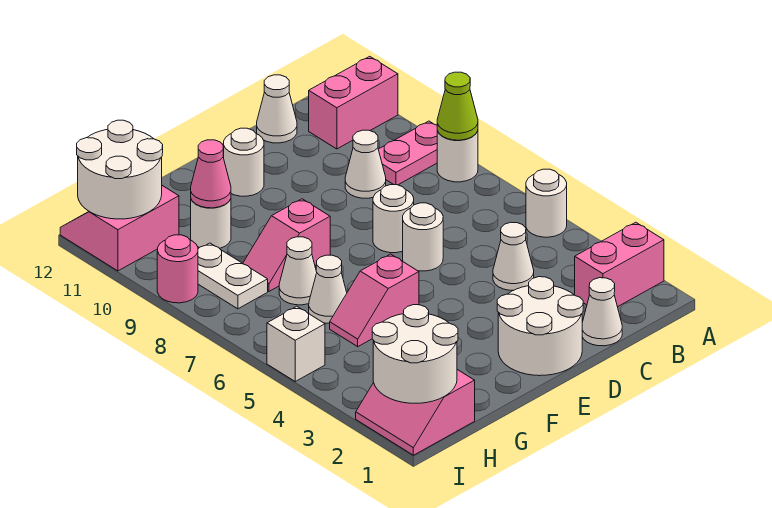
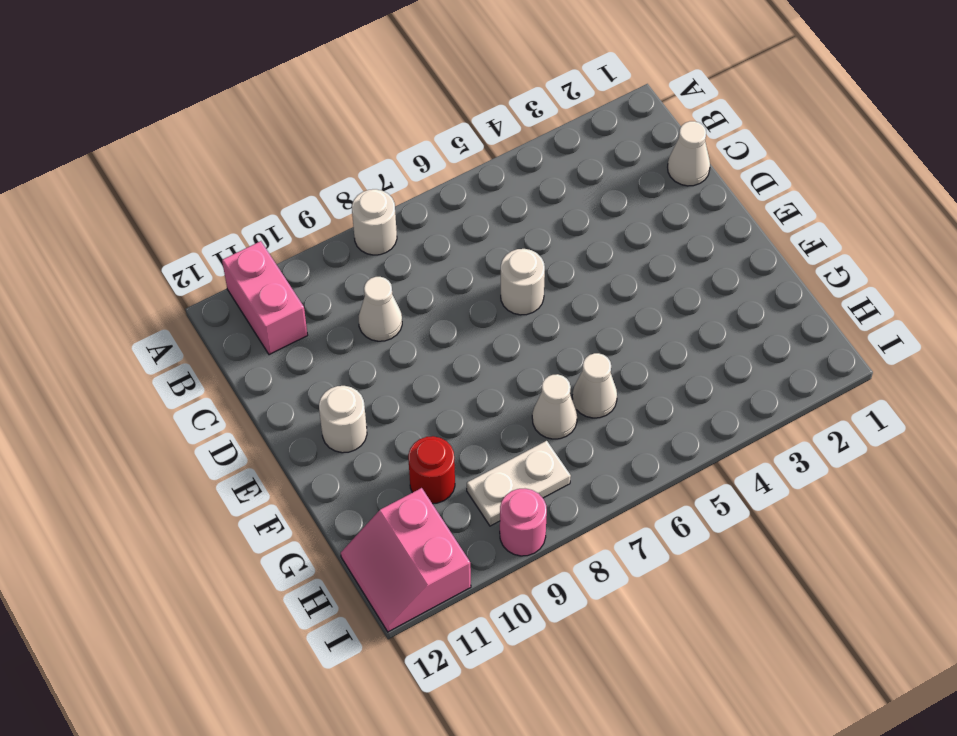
red 1x1 round brick [408,436,455,504] -> white 1x1 round brick [191,199,231,248]
none -> pink 1x2 brick [575,222,664,307]
none -> white 1x1 round brick [526,169,567,237]
none -> pink 1x2 plate [378,121,437,185]

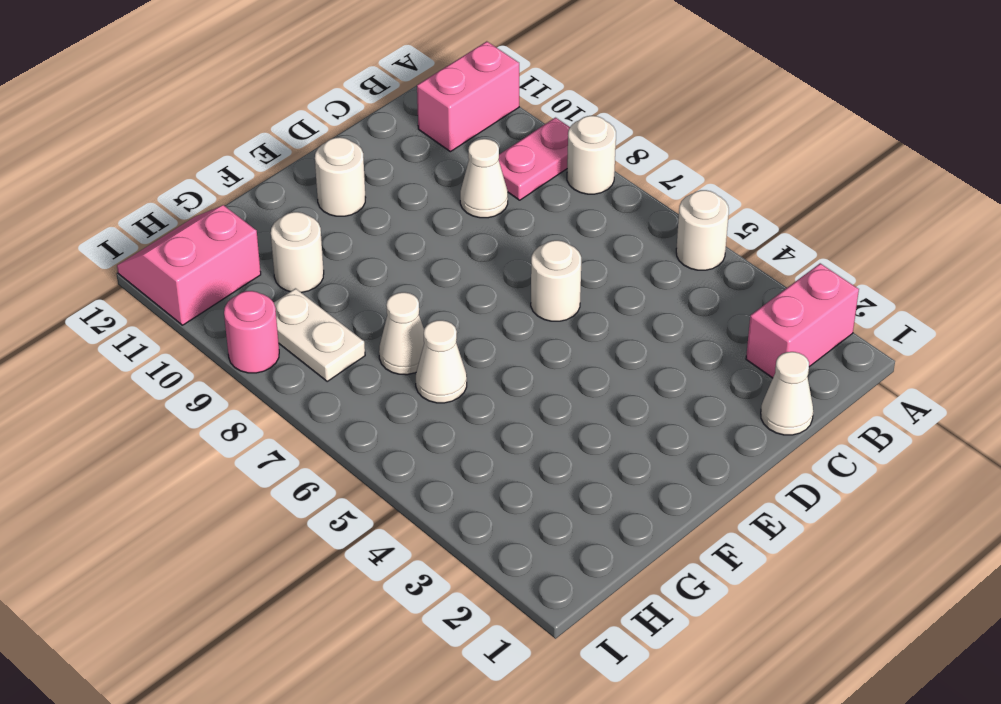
none -> white 1x1 cone [493,222,534,290]
none -> white 1x1 cone [257,75,297,143]
none -> white 2x2 round brick [497,277,583,376]

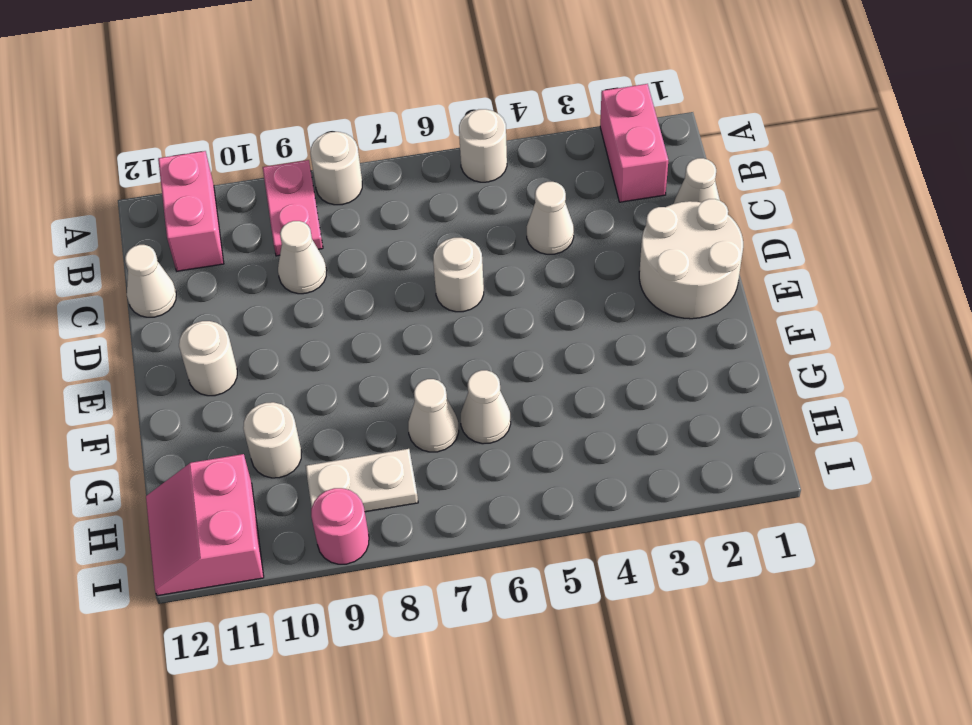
none -> white 1x1 round brick [373,185,414,253]
none -> pink 1x2 slope [330,254,419,347]
none -> pink 1x2 slope [243,199,330,291]

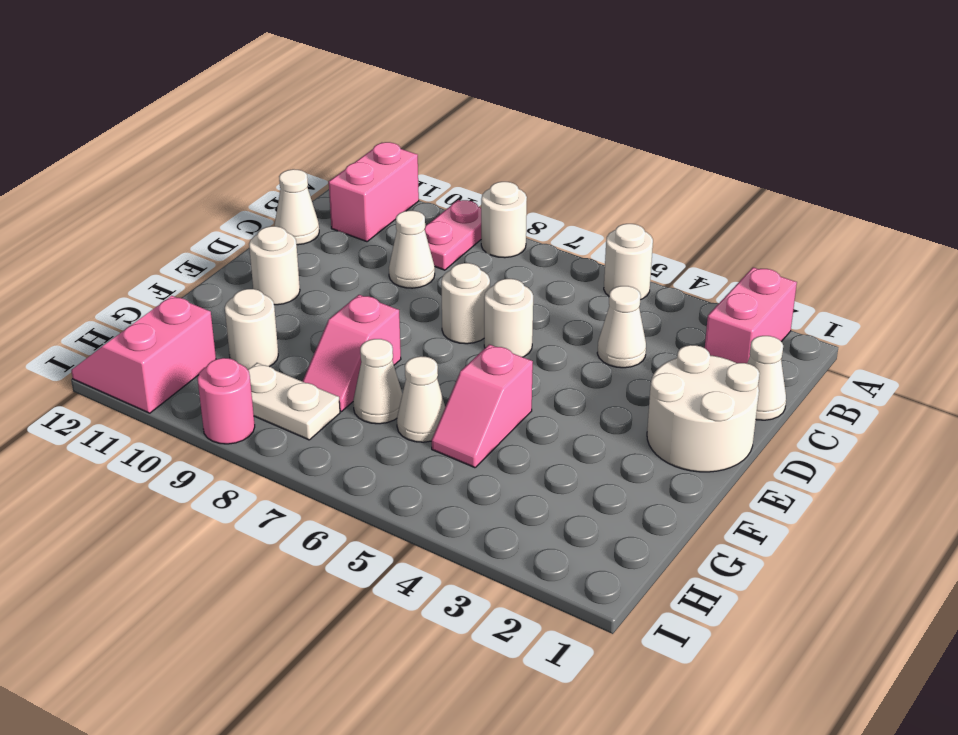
none -> pink 2x2 slope [356,370,475,455]
none -> white 1x1 brick [267,306,325,381]
none -> lime 1x1 cone [437,72,478,140]

